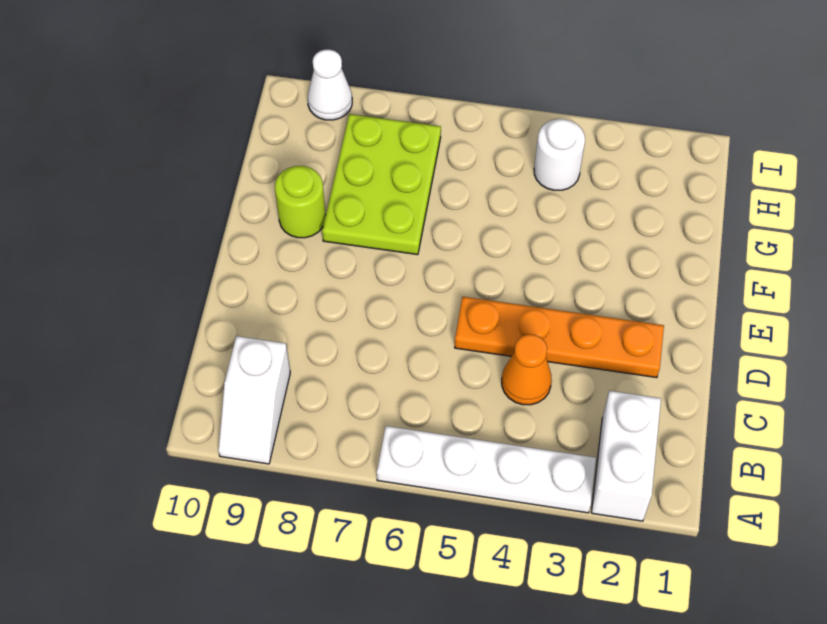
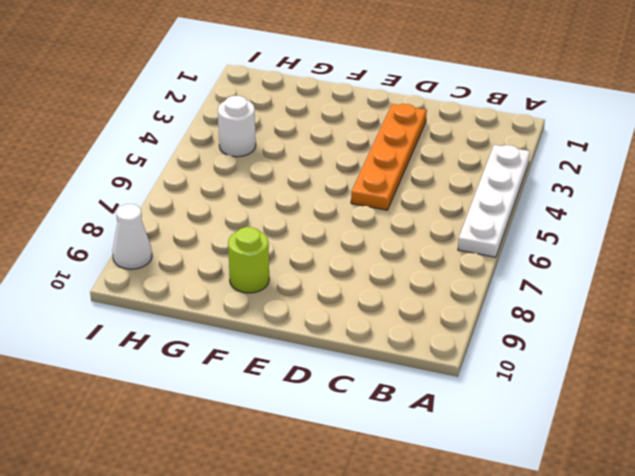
none -> white 1x2 brick [591,391,661,521]
none -> white 1x2 slope [218,336,290,464]

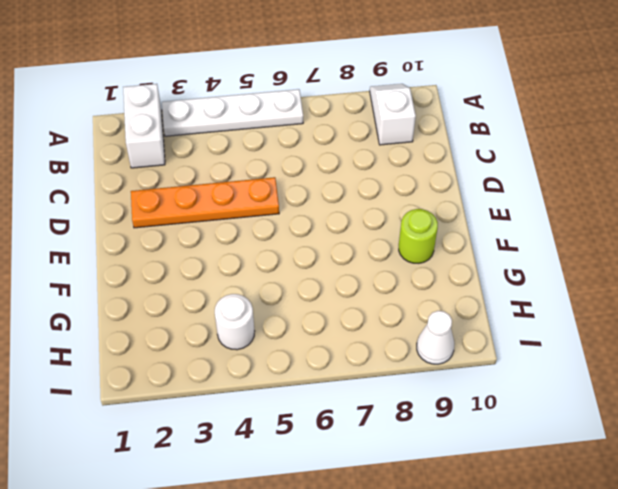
none -> orange 1x1 cone [502,334,552,405]
none -> lime 2x3 plate [322,114,441,255]

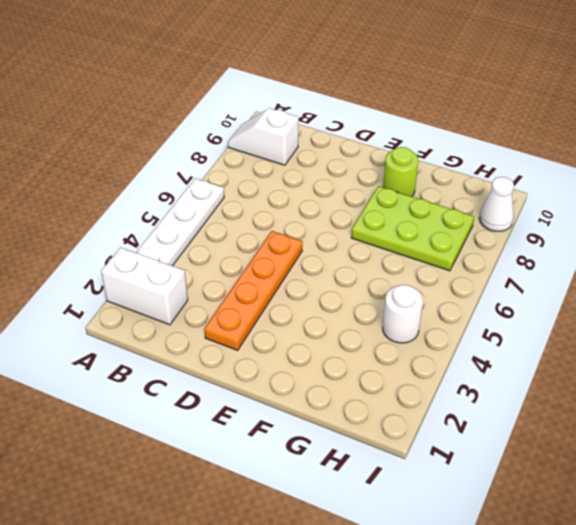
none -> orange 1x1 cone [502,334,552,405]

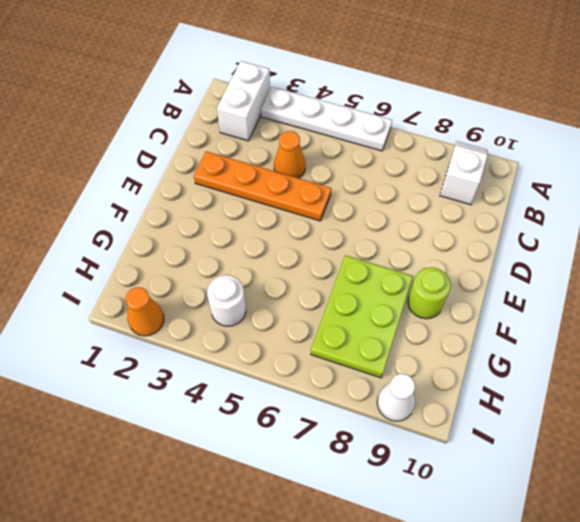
orange 1x1 cone [126,287,164,336] -> none

